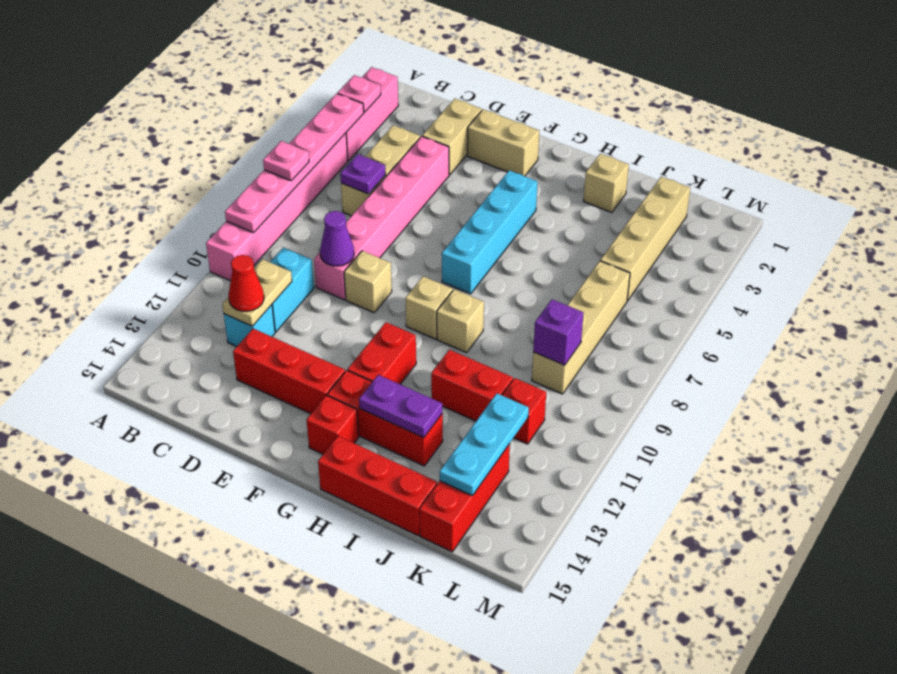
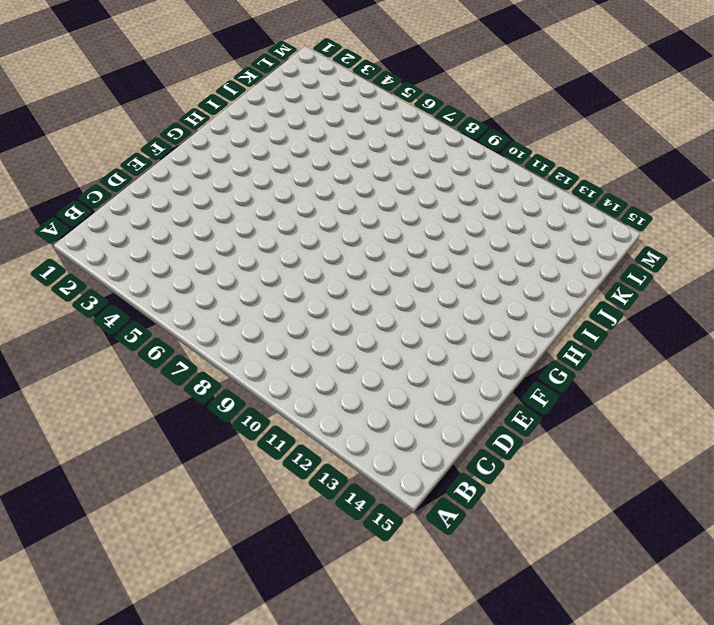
none -> pink 1x3 brick [346,67,398,161]
none -> pink 1x6 brick [206,133,348,281]
none -> tan 1x3 brick [341,125,420,216]
none -> cyan 1x2 brick [270,247,314,332]

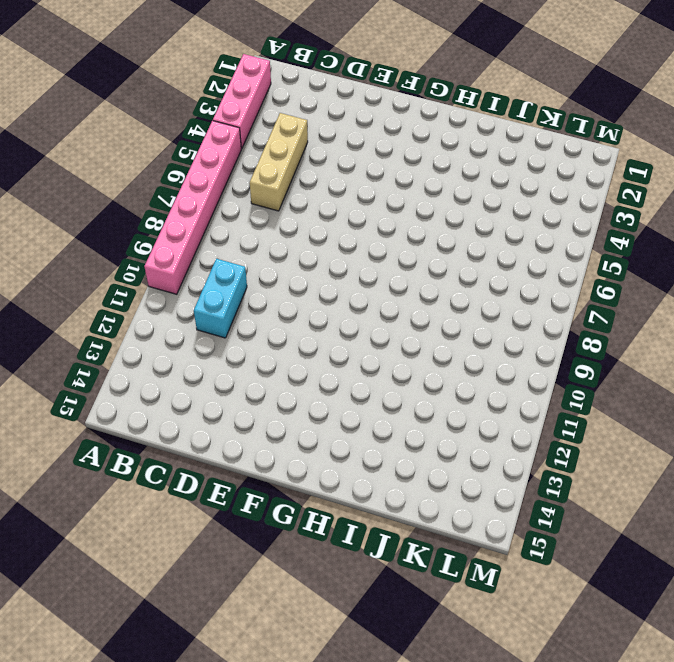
none -> cyan 1x1 brick [224,305,275,347]
none -> tan 1x2 brick [422,99,482,175]
none -> pink 1x6 brick [314,136,449,300]
none -> red 1x3 brick [233,329,345,414]

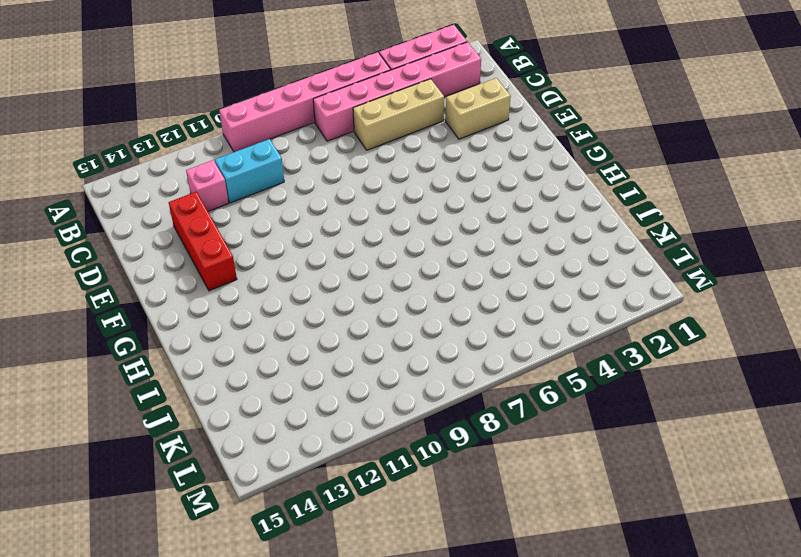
pink 1x6 brick [313,42,481,141] -> pink 1x6 brick moved to [314,136,449,300]
pink 1x1 brick [186,160,229,211] -> cyan 1x1 brick [224,305,275,347]
none -> tan 1x2 brick [467,109,539,176]
none -> tan 1x1 brick [344,251,392,313]
none -> cyan 1x4 brick [442,170,537,294]
none -> tan 1x1 brick [405,276,453,339]

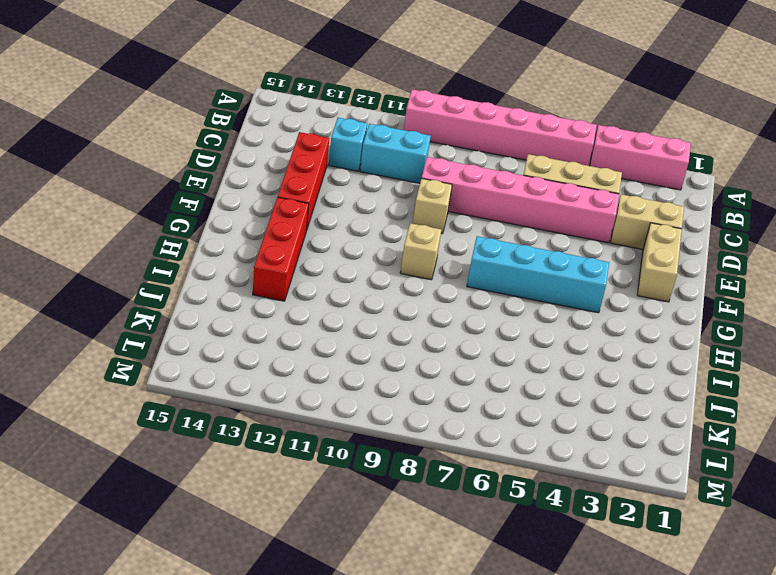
none -> red 1x2 brick [348,322,416,384]
none -> red 1x1 brick [307,395,359,454]
none -> tan 1x1 brick [437,289,484,353]
none -> red 1x3 brick [318,436,437,535]

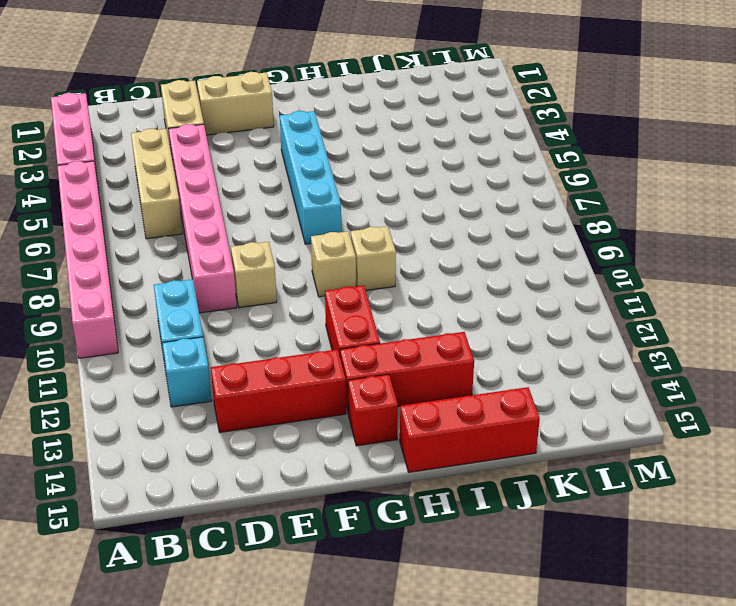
none -> tan 1x1 brick [583,154,629,212]
none -> red 1x2 brick [431,350,513,421]
none -> tan 1x4 brick [600,177,690,301]
none -> tan 1x4 brick [532,261,630,394]

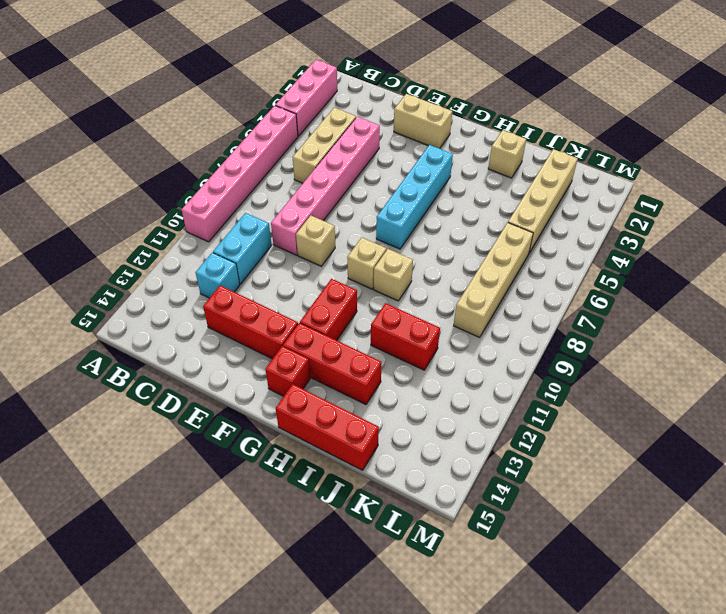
none -> tan 1x2 brick [422,99,482,175]
none -> red 1x1 brick [502,378,546,444]
none -> red 1x3 brick [419,444,510,552]
none -> pink 1x1 plate [338,75,381,112]

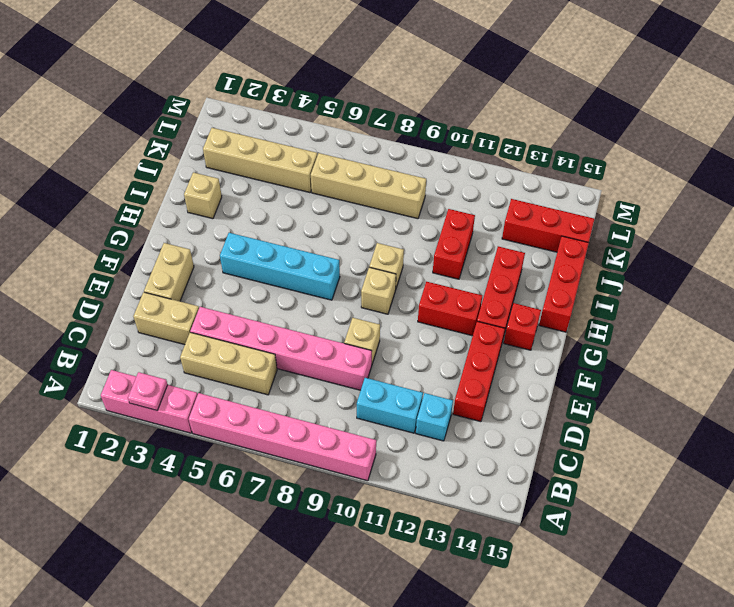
none -> red 1x1 brick [502,378,546,444]
none -> pink 1x6 plate [225,94,364,233]
none -> purple 1x1 plate [340,154,386,194]
none -> tan 1x2 plate [222,259,292,326]

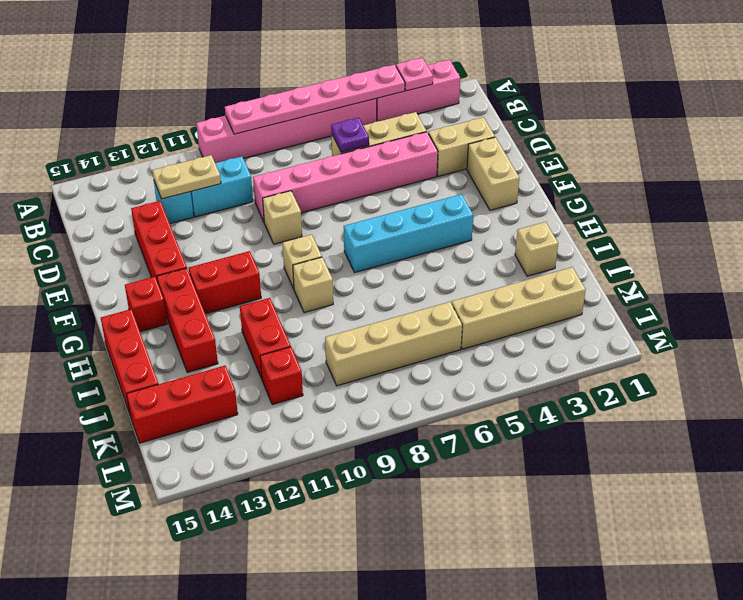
none -> purple 1x1 cone [320,211,354,266]
none -> purple 1x2 plate [359,375,442,438]
none -> purple 1x1 brick [533,299,584,365]
none -> cyan 1x3 plate [440,393,529,496]

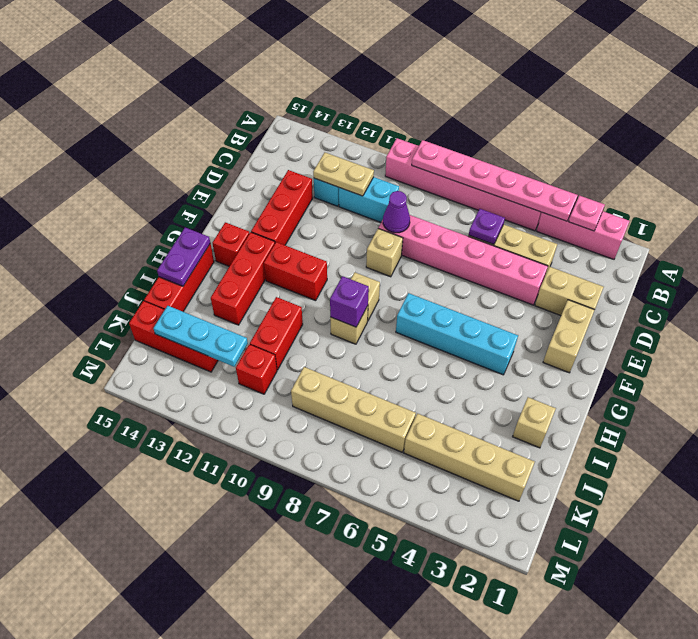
purple 1x1 brick [330,276,369,327] -> purple 1x1 brick moved to [533,299,584,365]
purple 1x2 plate [157,228,210,286] -> purple 1x2 plate moved to [359,375,442,438]
none -> pink 1x1 plate [263,141,309,181]
none -> red 1x1 cone [228,255,264,311]

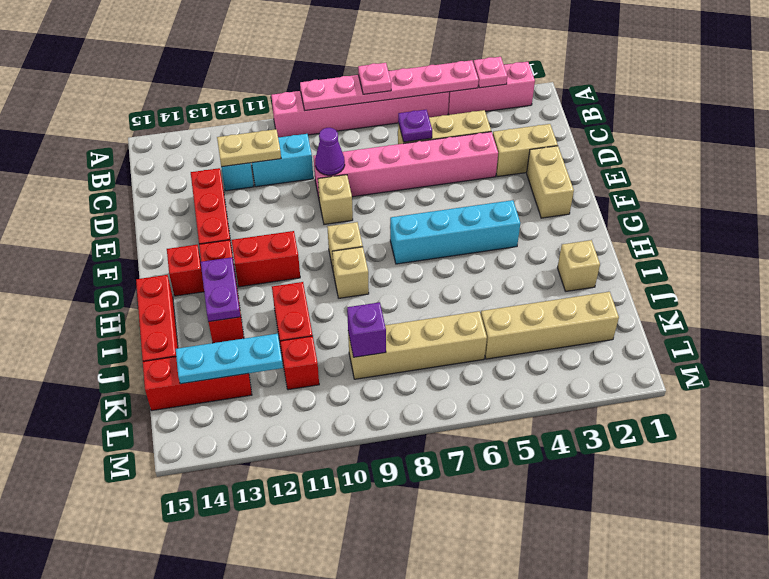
none -> red 1x1 cone [228,255,264,311]

